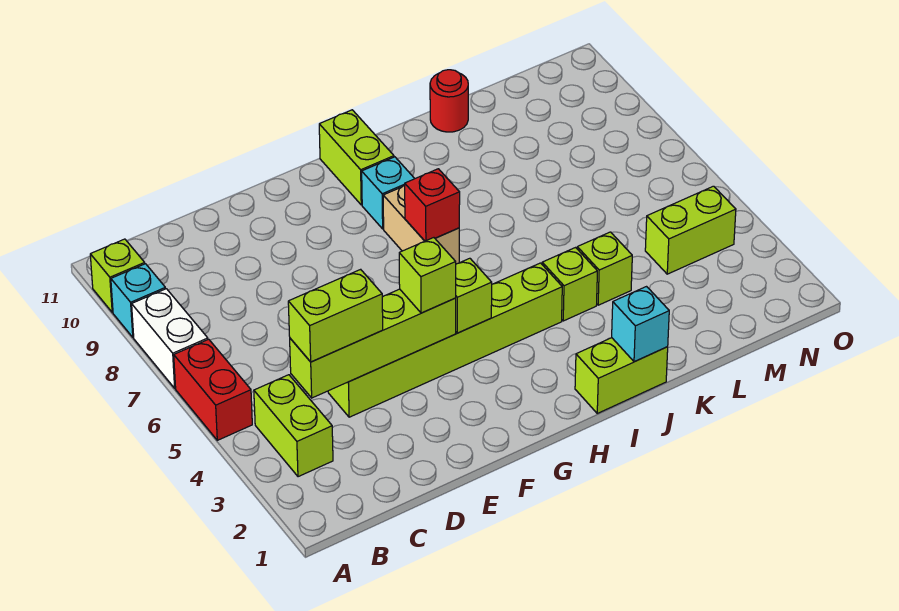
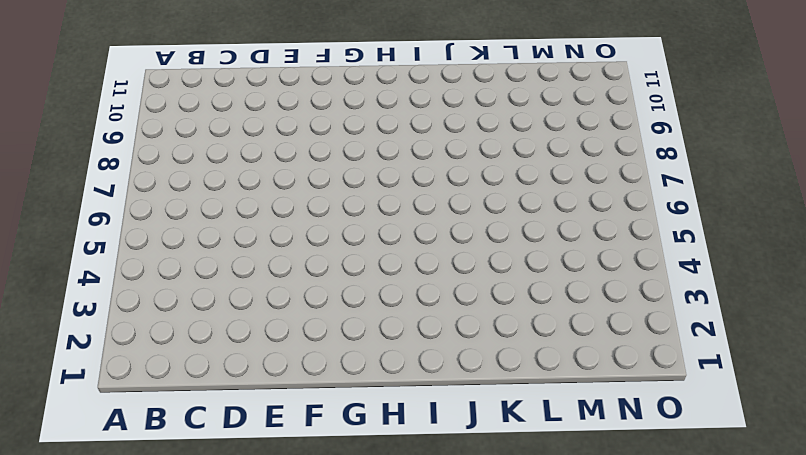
none -> red 1x2 brick [174,339,252,440]
none -> white 1x2 brick [132,289,208,388]
none -> cyan 1x1 brick [111,264,166,337]

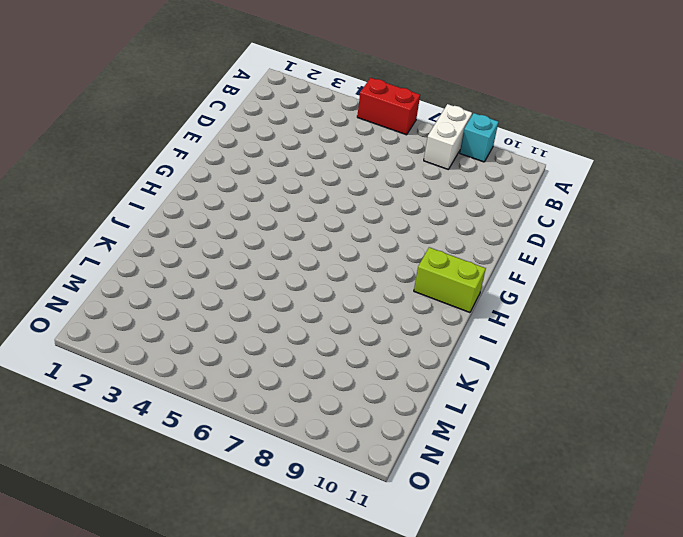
white 1x2 brick [424,104,472,169] -> white 1x2 brick turned to [132,289,208,388]
none -> lime 1x1 brick [90,239,145,312]
none -> lime 1x2 brick [254,375,333,477]
none -> lime 1x6 brick [328,263,562,417]

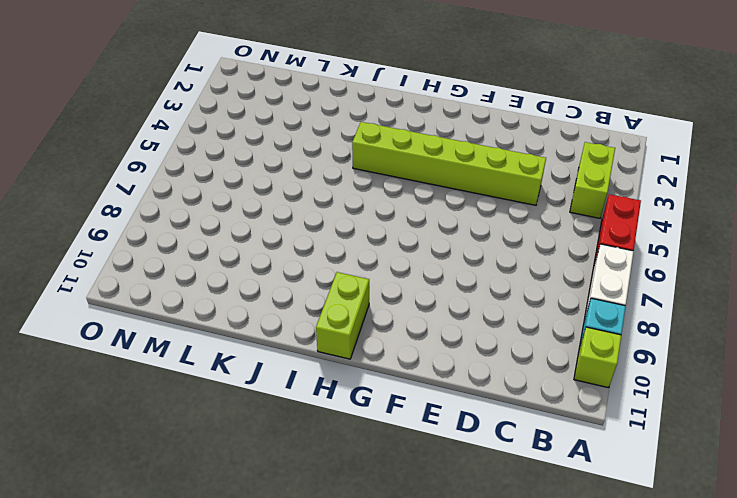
none -> tan 1x2 brick [383,186,459,264]
none -> cyan 1x1 brick [362,157,415,229]
none -> lime 1x2 brick [575,338,668,413]

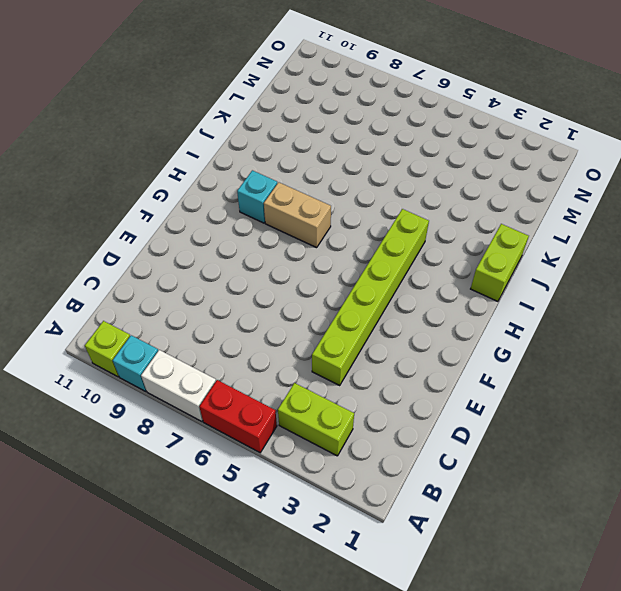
none -> lime 1x2 brick [319,110,394,205]
none -> lime 1x1 brick [542,248,597,321]
none -> lime 1x1 brick [577,232,632,305]

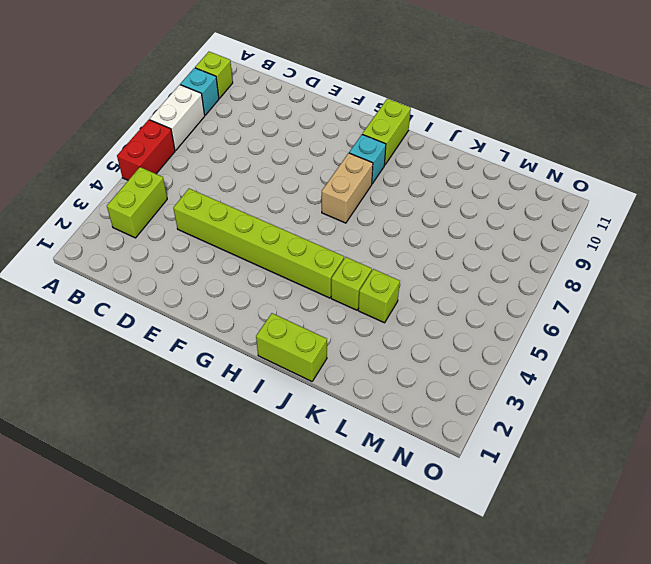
none -> red 1x1 round brick [430,70,468,132]
none -> lime 1x2 brick [645,186,736,274]
none -> lime 1x4 brick [290,289,456,398]

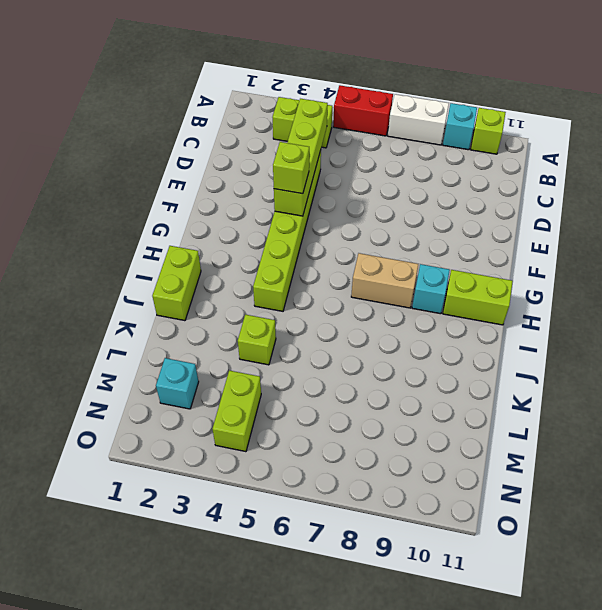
cyan 1x1 brick [156,358,199,409] -> cyan 1x1 brick moved to [612,287,669,362]
none -> lime 1x1 brick [542,248,597,321]
none -> red 1x1 round brick [430,70,468,132]
none -> lime 1x1 brick [456,258,492,333]

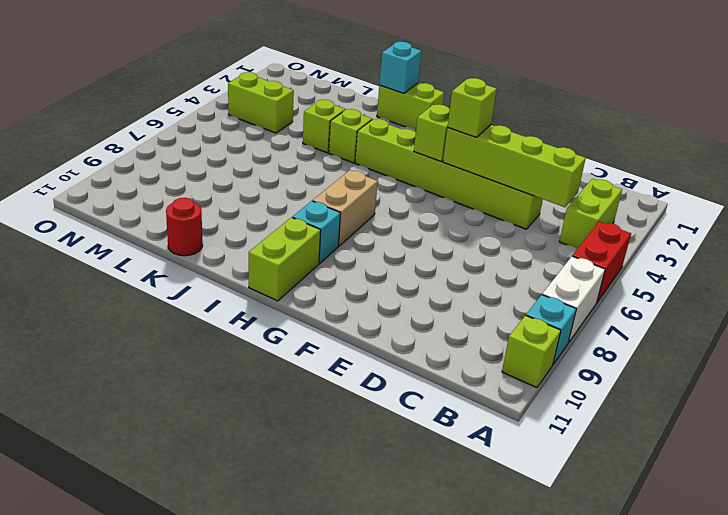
none -> red 1x1 brick [405,169,460,241]
none -> lime 1x2 brick [288,269,383,362]

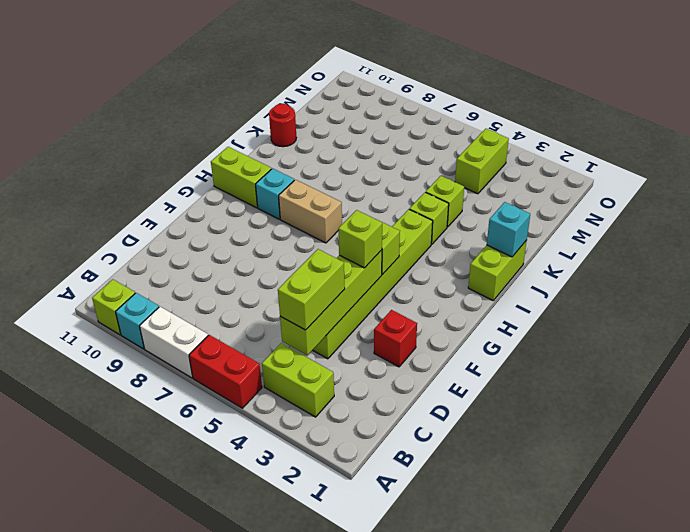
red 1x1 brick [374,310,417,367] -> red 1x1 brick moved to [405,169,460,241]

